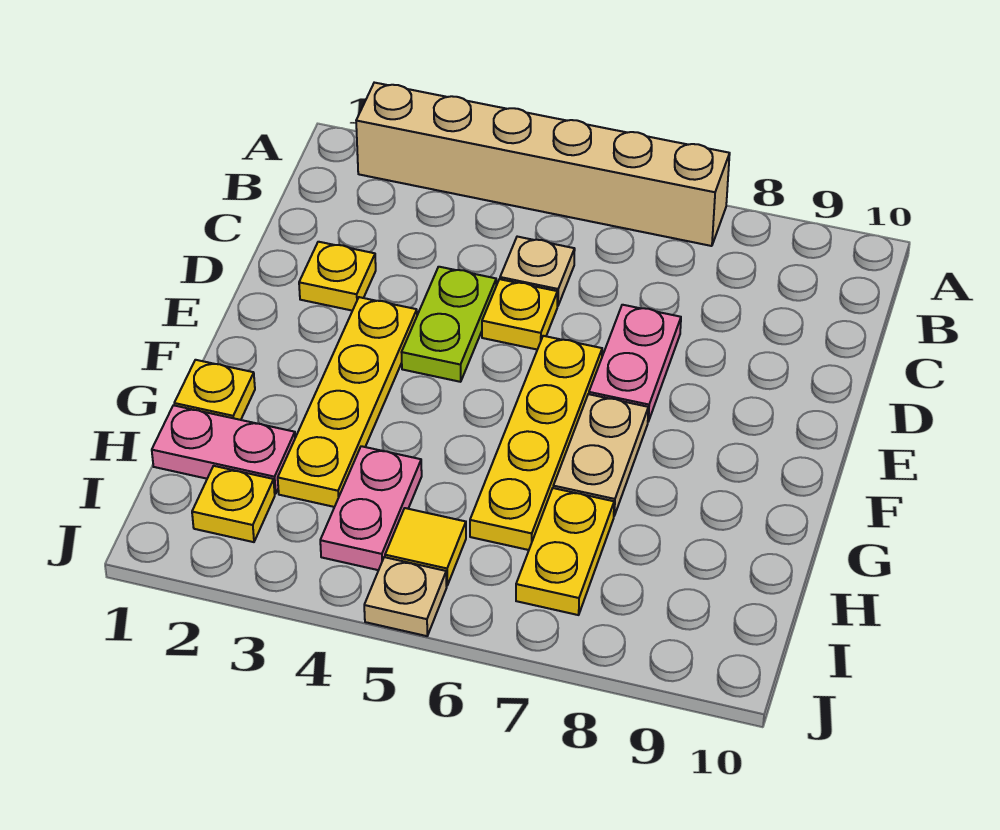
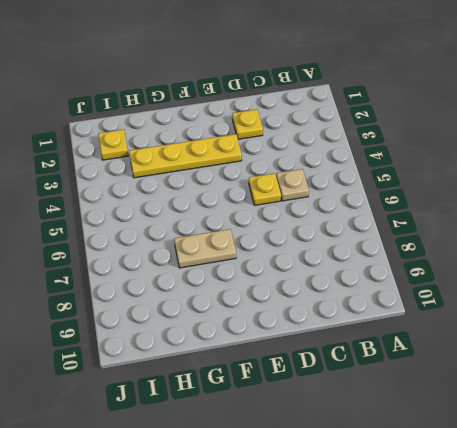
none -> tan 1x6 brick [356,83,730,246]
none -> lime 1x2 plate [401,267,496,382]
none -> pink 1x2 plate [589,305,681,422]

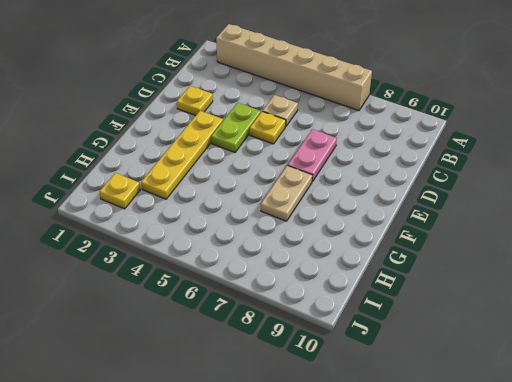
none -> yellow 1x4 plate [470,336,602,550]
none -> yellow 1x1 plate [174,360,255,420]
none -> pink 1x2 plate [152,405,295,494]

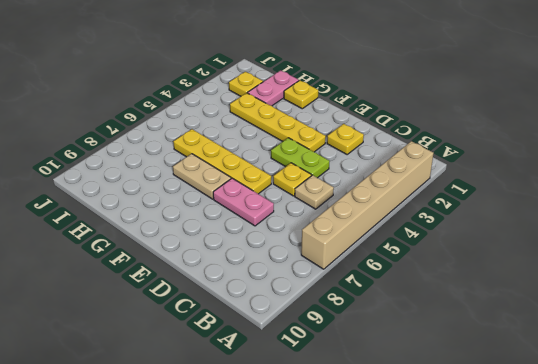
none -> pink 1x2 plate [320,446,422,570]
none -> yellow 1x2 plate [516,488,614,615]
none -> yellow 1x1 tile [385,508,466,586]

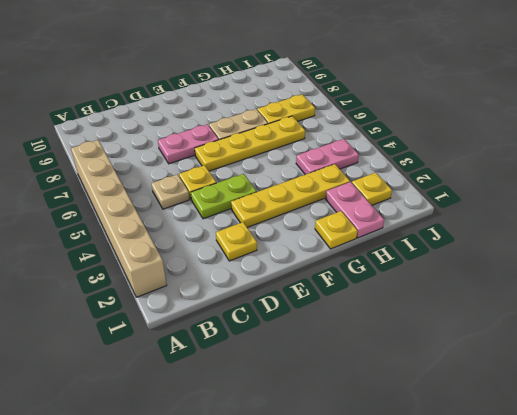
none -> yellow 1x1 tile [385,508,466,586]
none -> tan 1x1 plate [364,557,447,636]

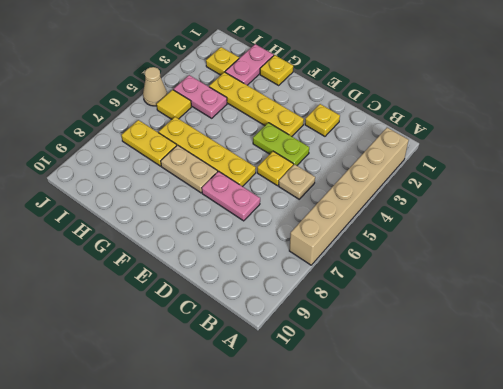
tan 1x1 cone [143,67,167,106] -> tan 1x1 plate [364,557,447,636]

